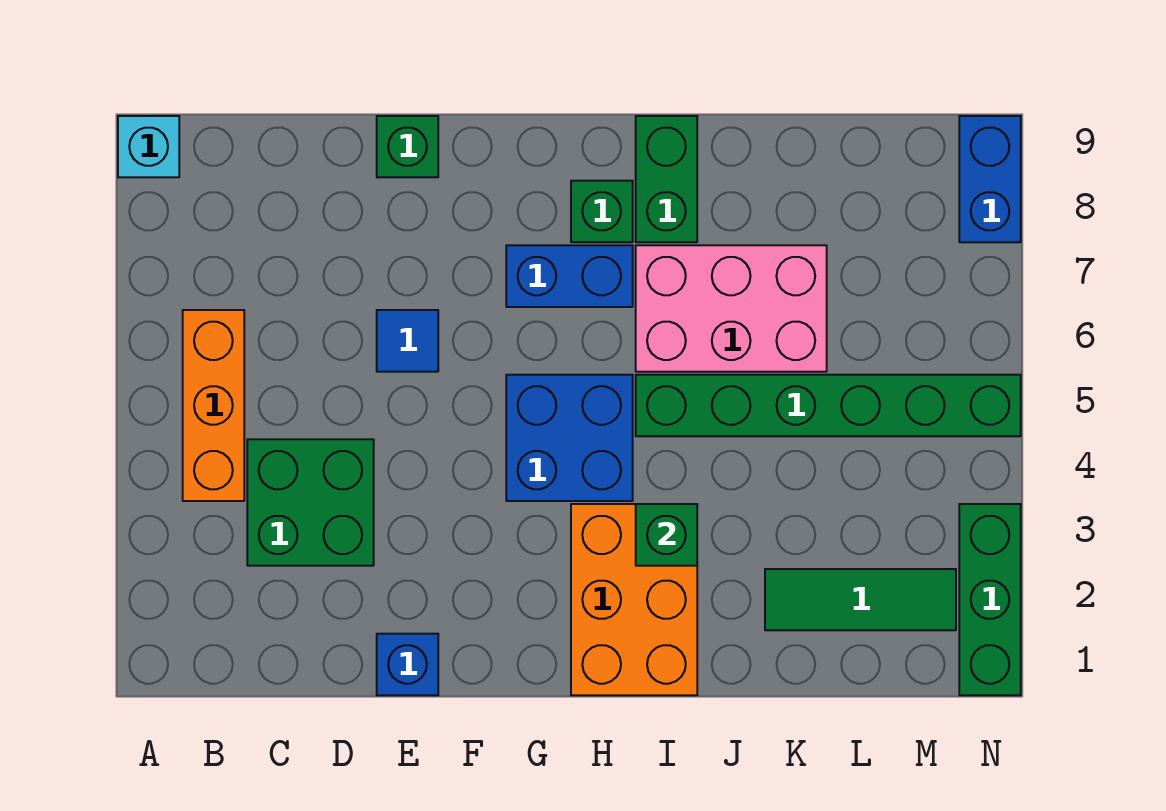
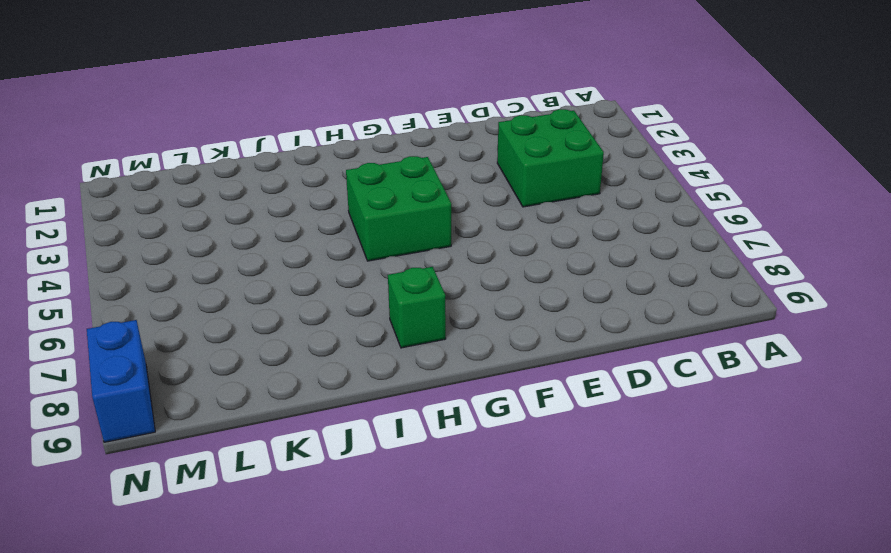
green 2x2 brick [346,156,451,261] -> blue 2x2 brick [506,375,633,501]
none -> cyan 1x1 brick [118,116,179,177]
none -> orange 1x3 brick [183,310,244,501]
none -> blue 1x1 brick [377,634,438,695]

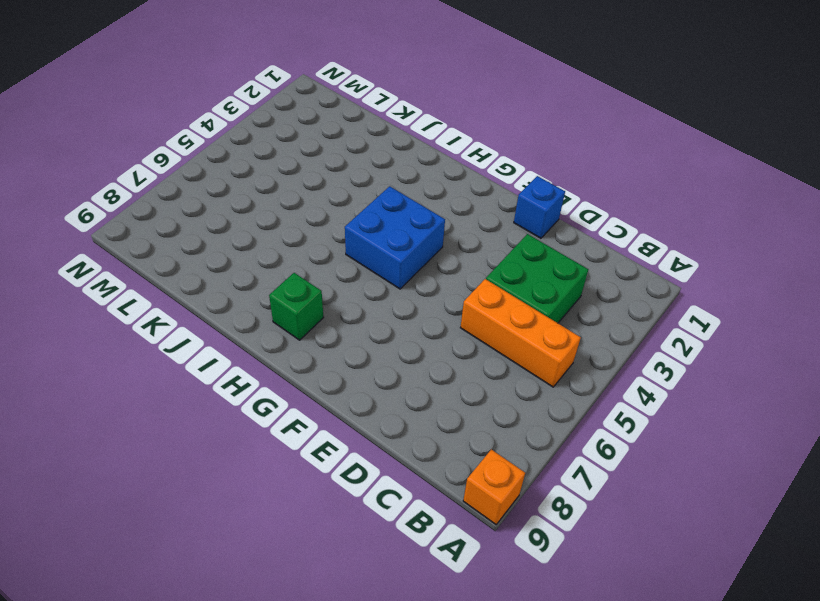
orange 1x1 brick [463,449,525,525] -> cyan 1x1 brick [118,116,179,177]
orange 1x3 brick [460,279,581,387] -> orange 1x3 brick turned to [183,310,244,501]
none -> blue 1x1 tile [377,310,438,372]
none -> green 1x1 brick [377,116,438,177]
none -> blue 1x2 brick [506,245,633,307]

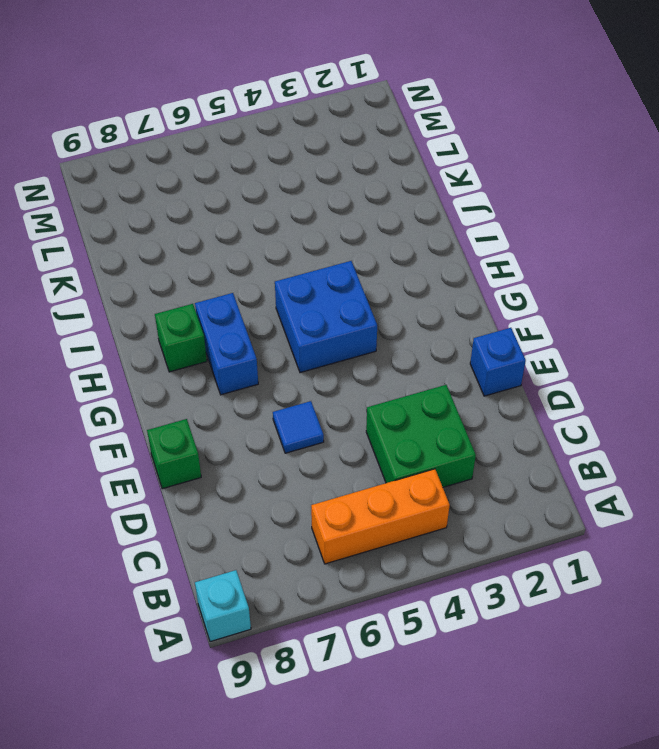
none -> orange 2x3 brick [571,504,697,695]
none -> green 1x6 brick [636,375,1021,436]
none -> pink 2x3 brick [636,245,827,372]

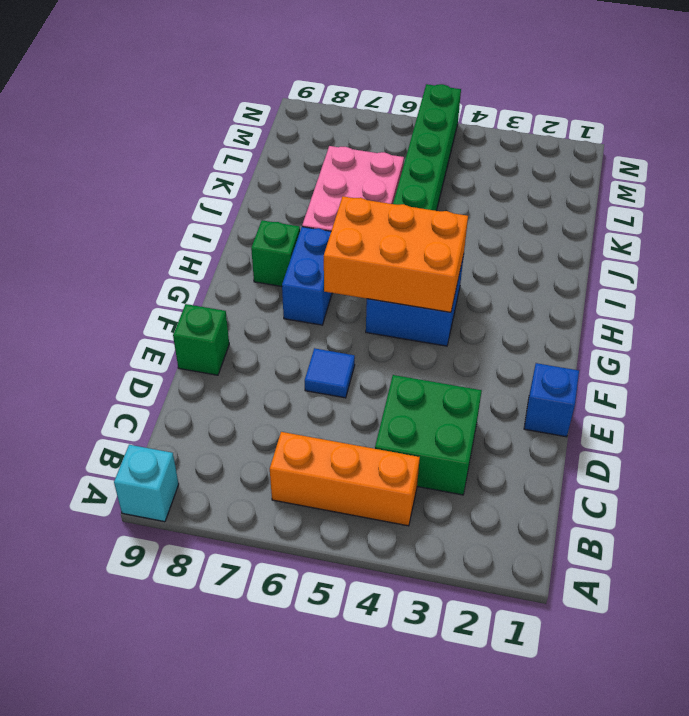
orange 2x3 brick [324,196,468,312] -> orange 2x3 brick moved to [571,504,697,695]
none -> green 1x2 brick [636,116,697,242]
none -> green 1x3 tile [765,569,956,630]
none -> green 1x3 brick [959,504,1021,695]

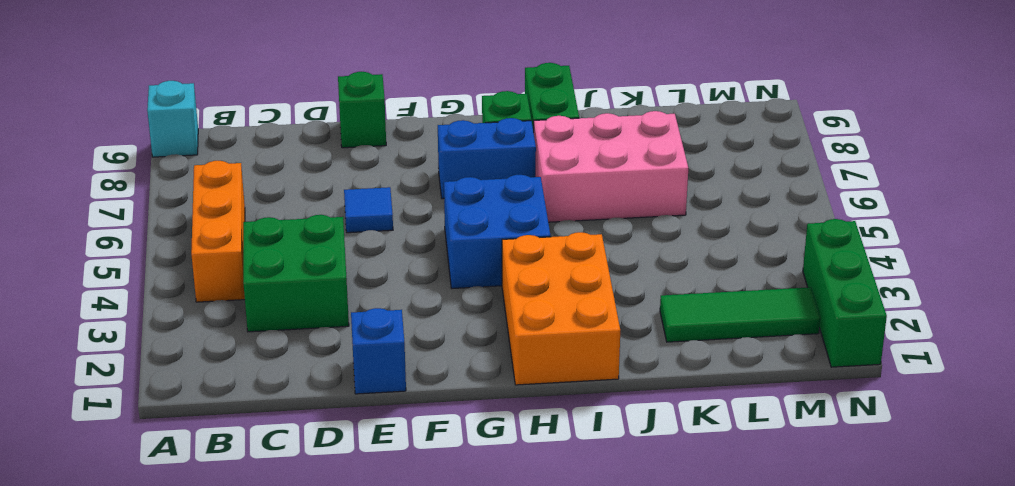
none -> green 1x6 brick [636,375,1021,436]
none -> blue 1x2 brick [959,116,1021,242]
none -> green 1x1 brick [636,504,697,566]

